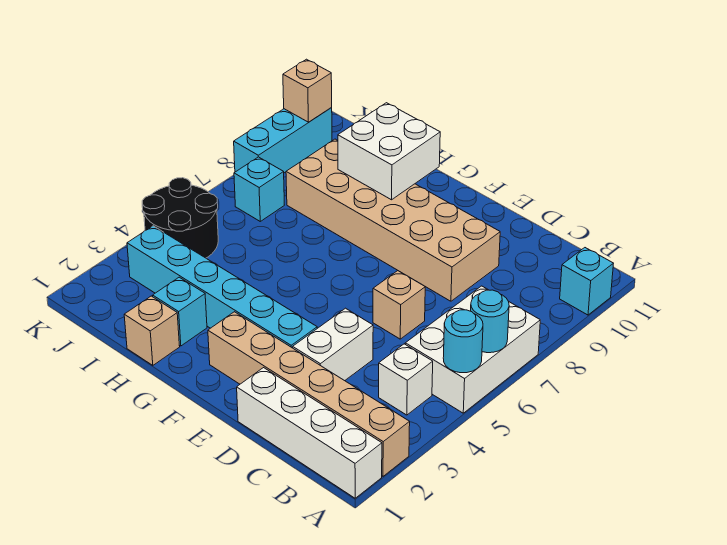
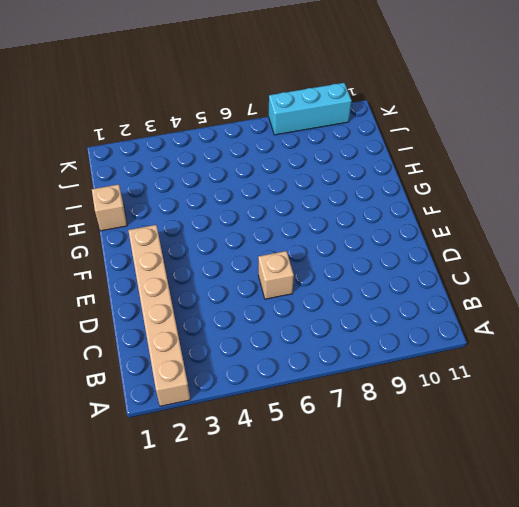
none -> white 1x4 brick [237,368,382,498]
none -> white 2x3 brick [405,286,540,413]
none -> cyan 1x1 brick [560,248,614,315]

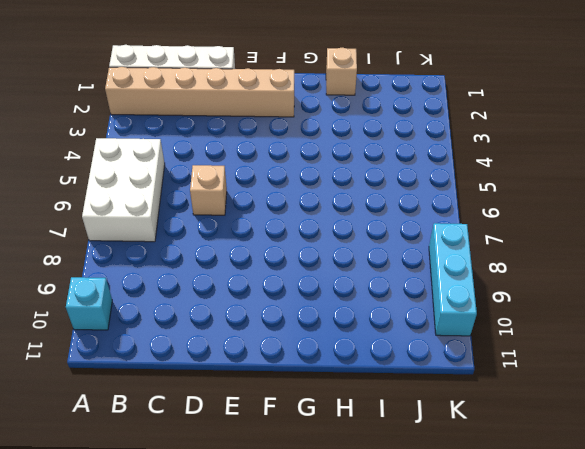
none -> white 1x1 brick [379,344,433,415]
none -> white 1x2 brick [293,308,373,381]
none -> tan 2x6 brick [286,139,500,301]

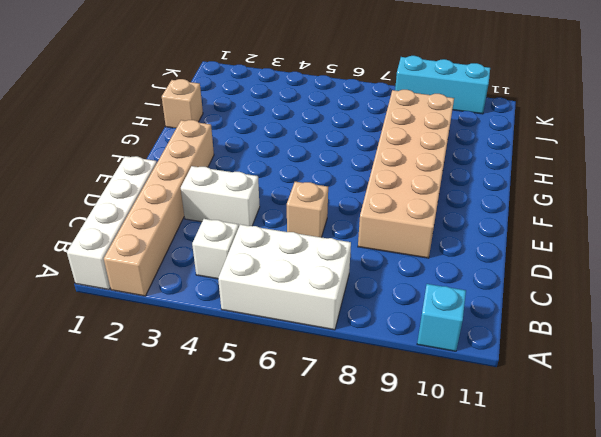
none -> cyan 1x6 brick [127,226,317,348]
none -> cyan 1x1 brick [153,277,207,346]
none -> black 2x2 round brick [142,178,218,258]

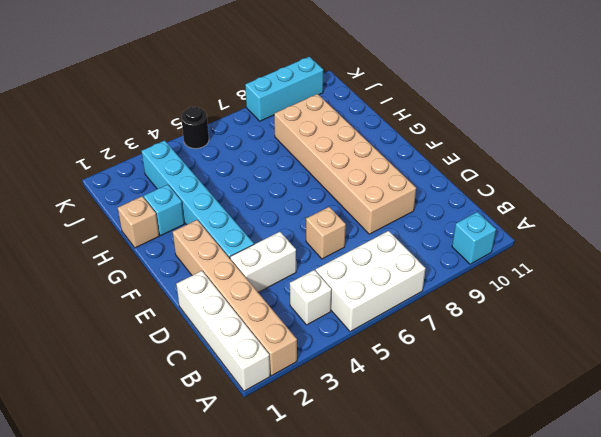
black 1x1 round brick [181,107,209,149] -> black 2x2 round brick [142,178,218,258]
none -> cyan 1x1 brick [234,157,284,221]
none -> cyan 1x1 round brick [443,310,483,373]
none -> cyan 1x1 round brick [471,290,509,353]

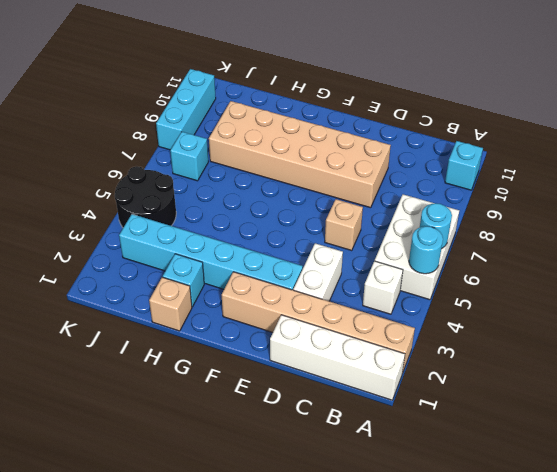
none -> white 2x2 brick [338,103,440,200]
none -> tan 1x1 brick [283,59,332,122]

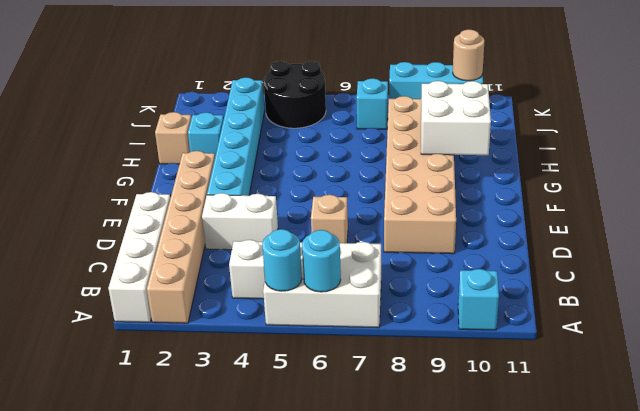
tan 1x1 round brick [453,30,485,81] -> tan 1x1 brick [283,59,332,122]

